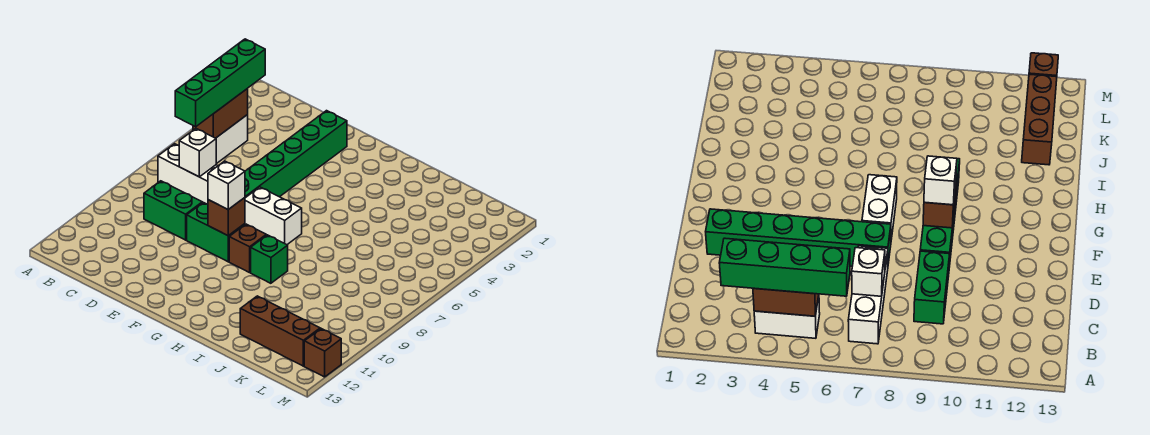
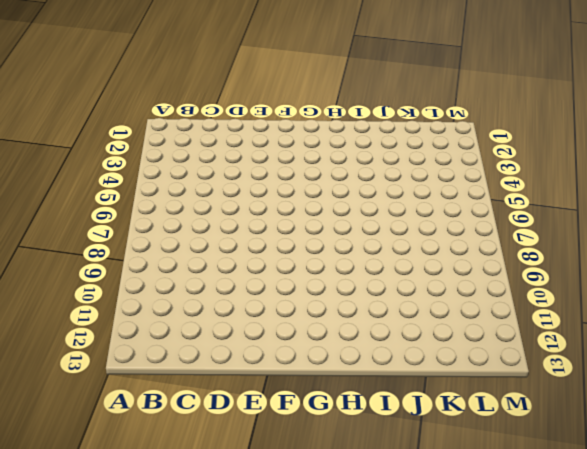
none -> white 1x2 brick [216,115,248,164]
none -> white 1x3 brick [158,144,218,204]
none -> green 1x2 brick [144,181,202,240]

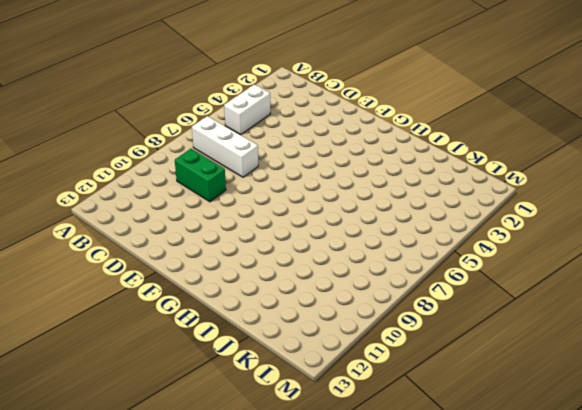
none -> green 1x6 brick [245,111,347,198]
none -> green 1x2 brick [187,203,245,262]
none -> white 1x2 brick [245,187,302,245]

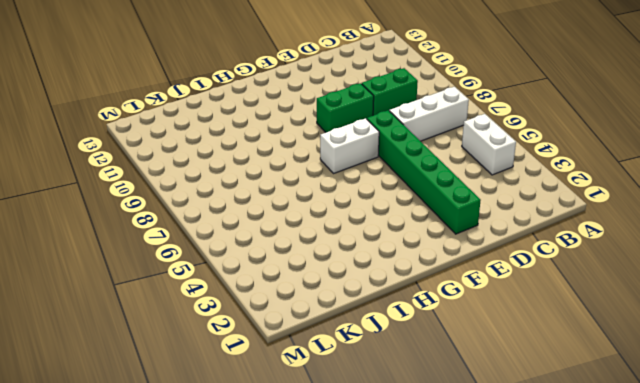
none -> brown 1x1 brick [229,224,266,273]
none -> green 1x1 brick [251,235,288,283]
none -> brown 1x3 brick [240,296,320,366]

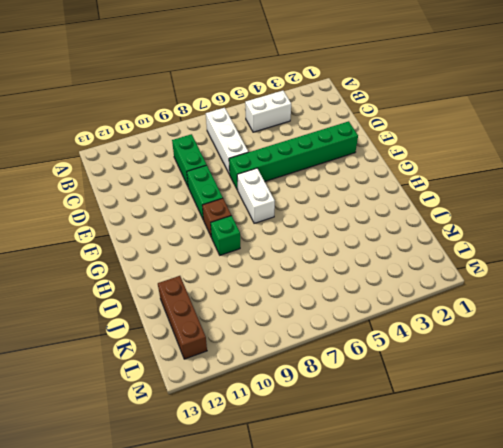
none -> brown 1x1 brick [304,329,341,377]
none -> brown 1x2 brick [193,89,248,138]
none -> white 1x1 brick [179,129,216,177]

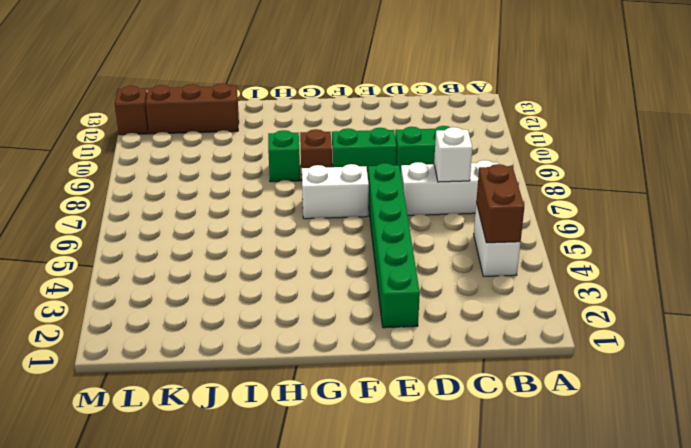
none -> brown 1x1 brick [208,198,245,236]
none -> green 1x4 brick [175,39,265,127]
none -> white 1x1 brick [208,161,245,209]

